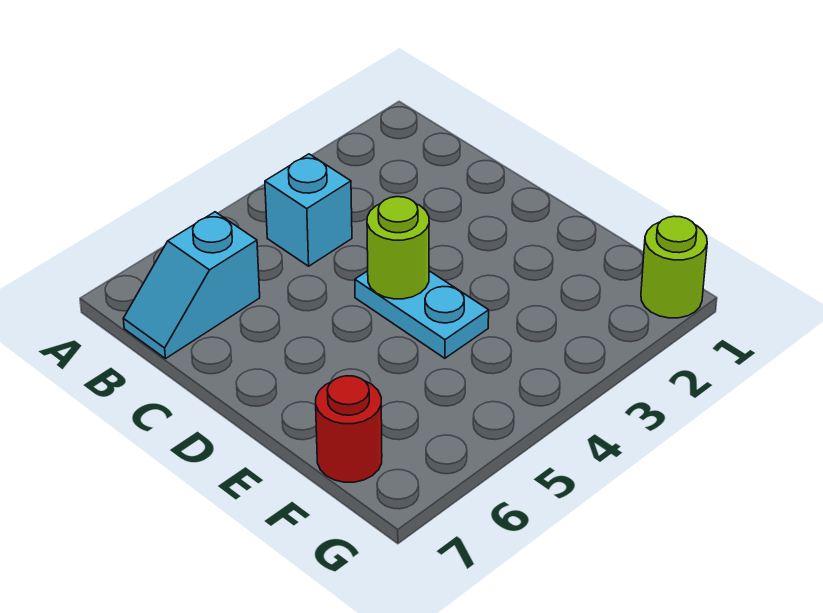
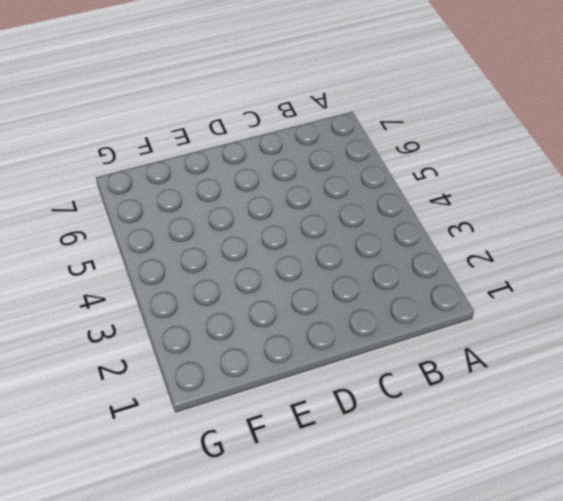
none -> cyan 1x1 brick [265,154,352,266]
none -> cyan 1x2 slope [123,212,260,359]

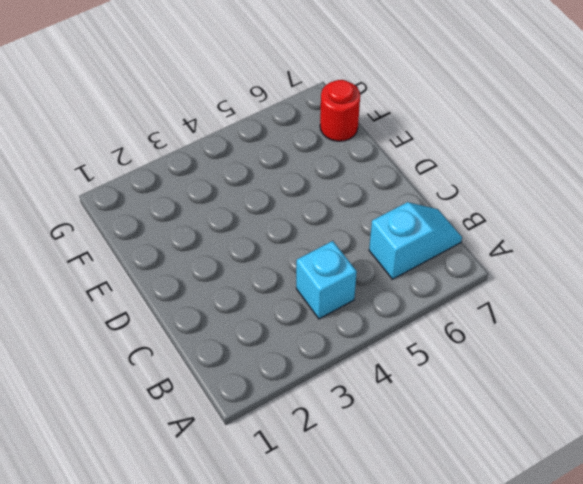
none -> cyan 1x2 plate [355,271,489,358]
none -> lime 1x1 round brick [641,216,707,318]

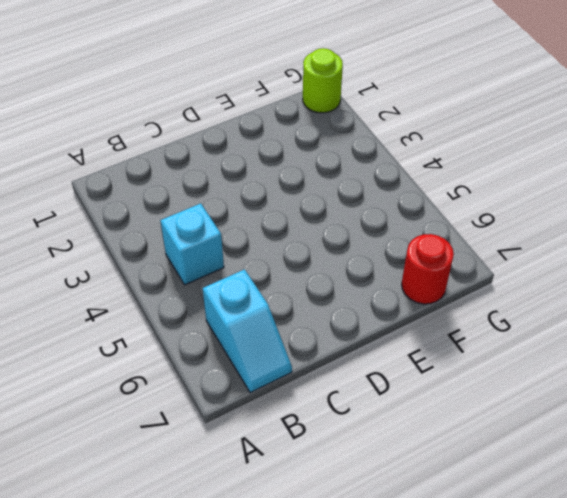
none -> cyan 1x2 plate [355,271,489,358]
none -> lime 1x1 round brick [367,197,429,299]

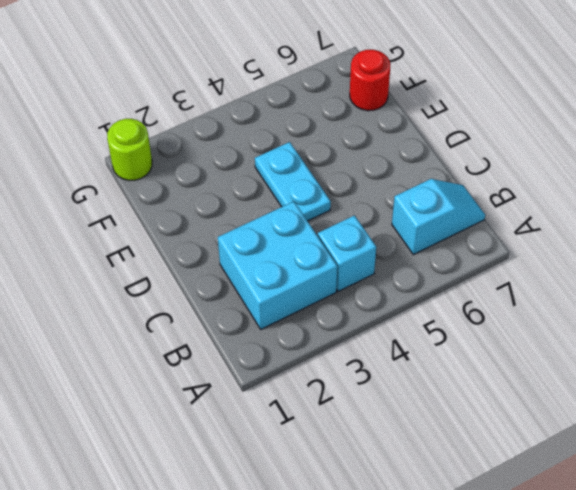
cyan 2x2 brick [218,201,337,329] -> none
none -> lime 1x1 round brick [367,197,429,299]

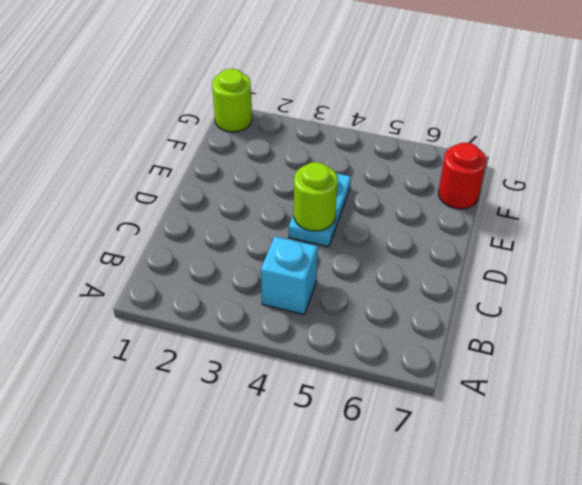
none -> cyan 1x2 slope [123,212,260,359]

